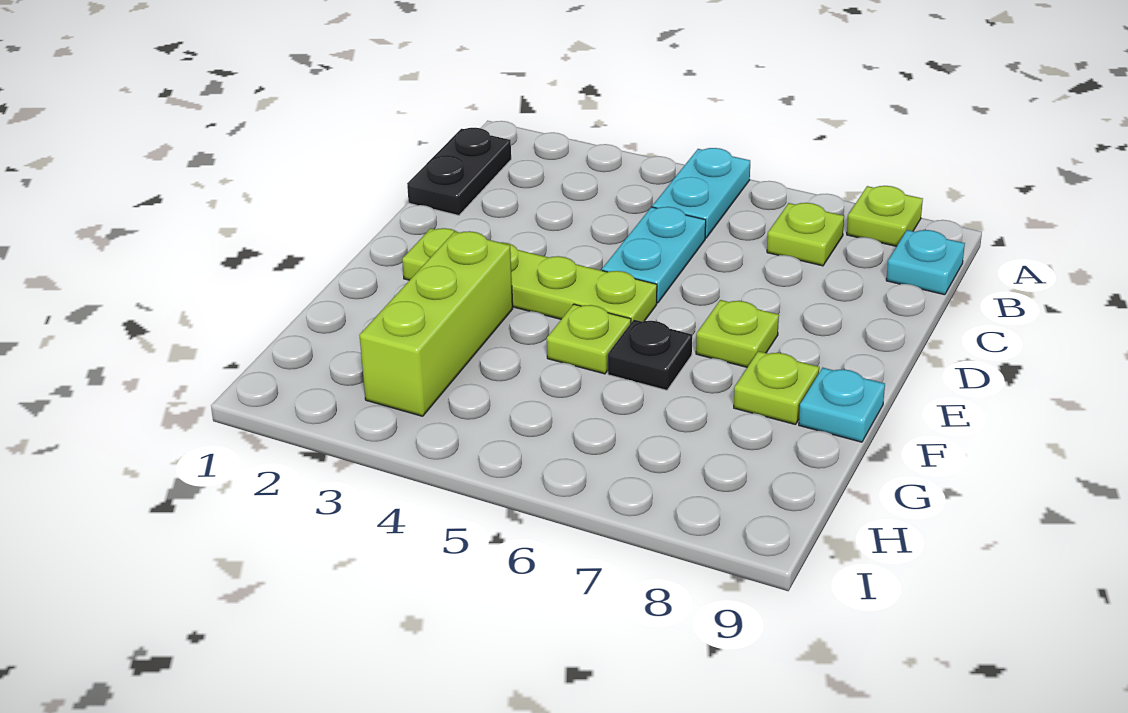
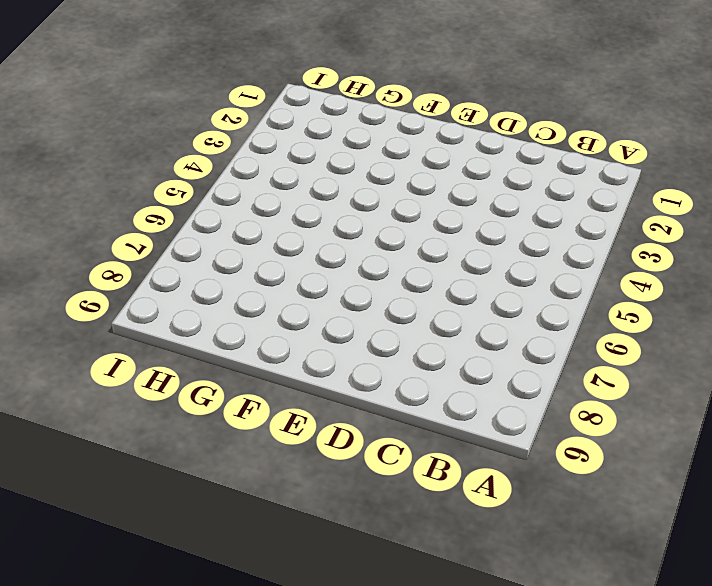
none -> cyan 1x2 plate [652,148,750,238]
none -> lime 1x1 plate [847,186,923,246]
none -> black 1x2 plate [407,128,511,215]

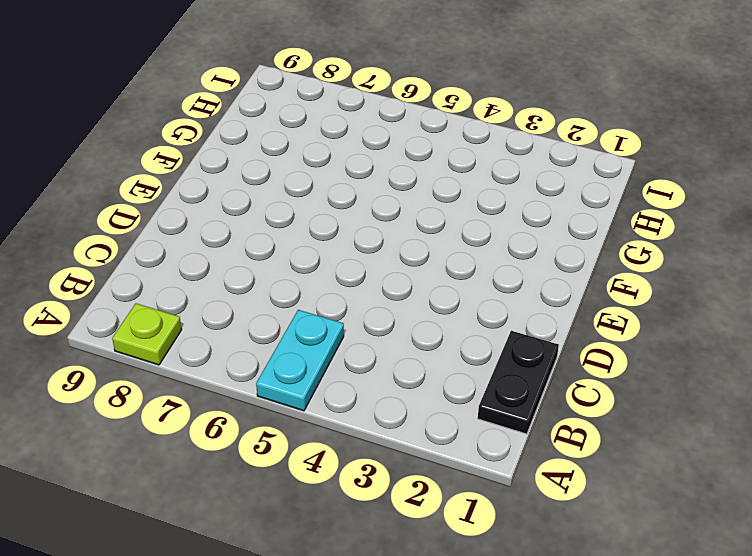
none -> lime 1x1 plate [767,203,844,266]
none -> cyan 1x1 plate [886,230,965,295]
none -> cyan 1x2 plate [602,207,706,303]

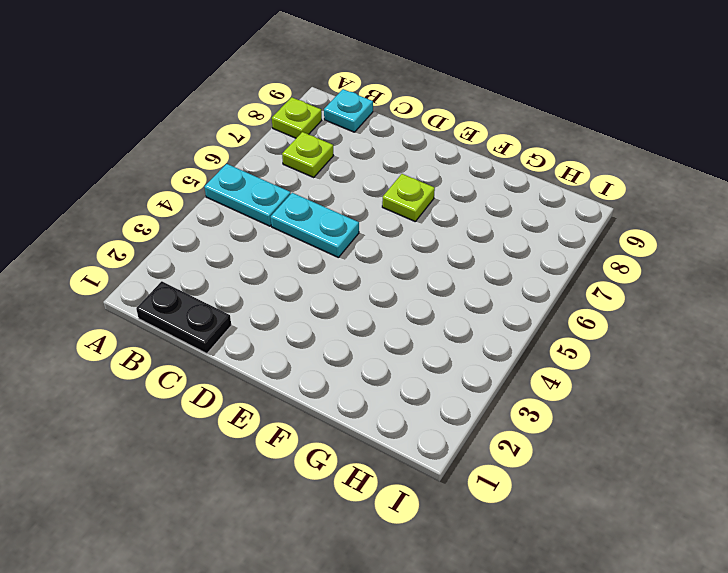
none -> lime 1x4 plate [402,228,657,322]
none -> lime 1x3 brick [360,231,513,416]
none -> lime 1x1 plate [547,304,631,374]

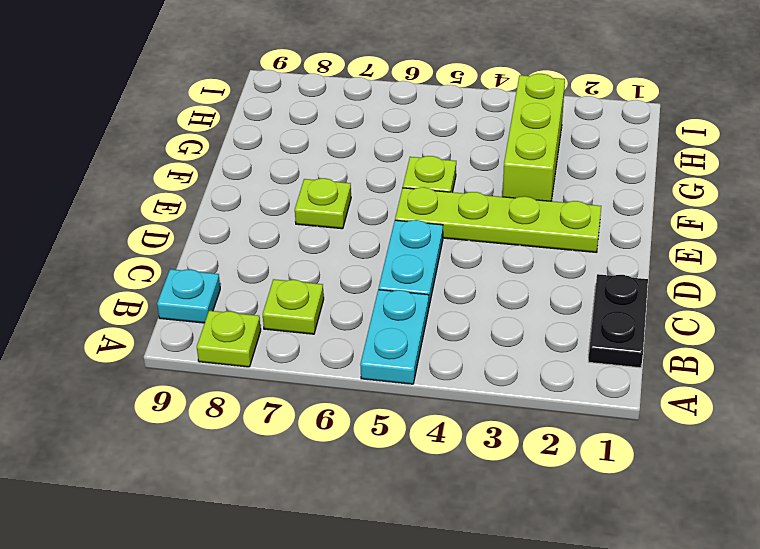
none -> black 1x1 plate [608,320,692,390]
none -> lime 1x1 plate [734,351,819,425]
none -> cyan 1x1 plate [799,368,885,442]

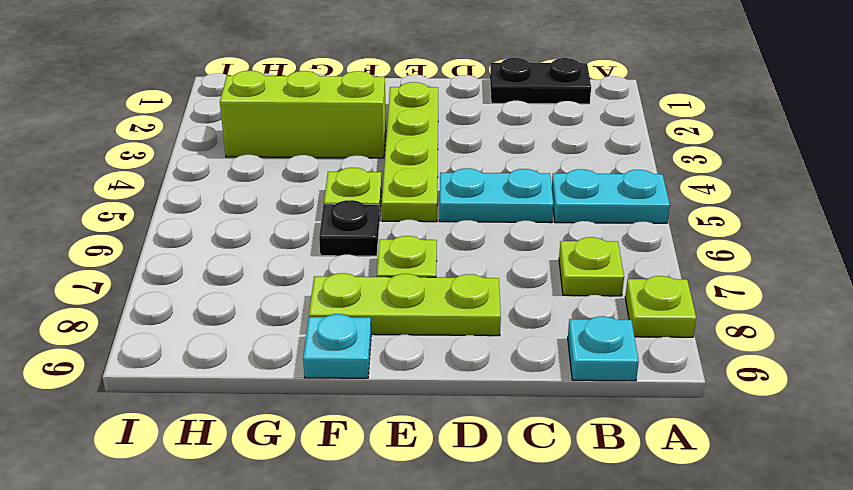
lime 1x3 plate [309,273,501,336] -> lime 1x1 plate [734,351,819,425]

